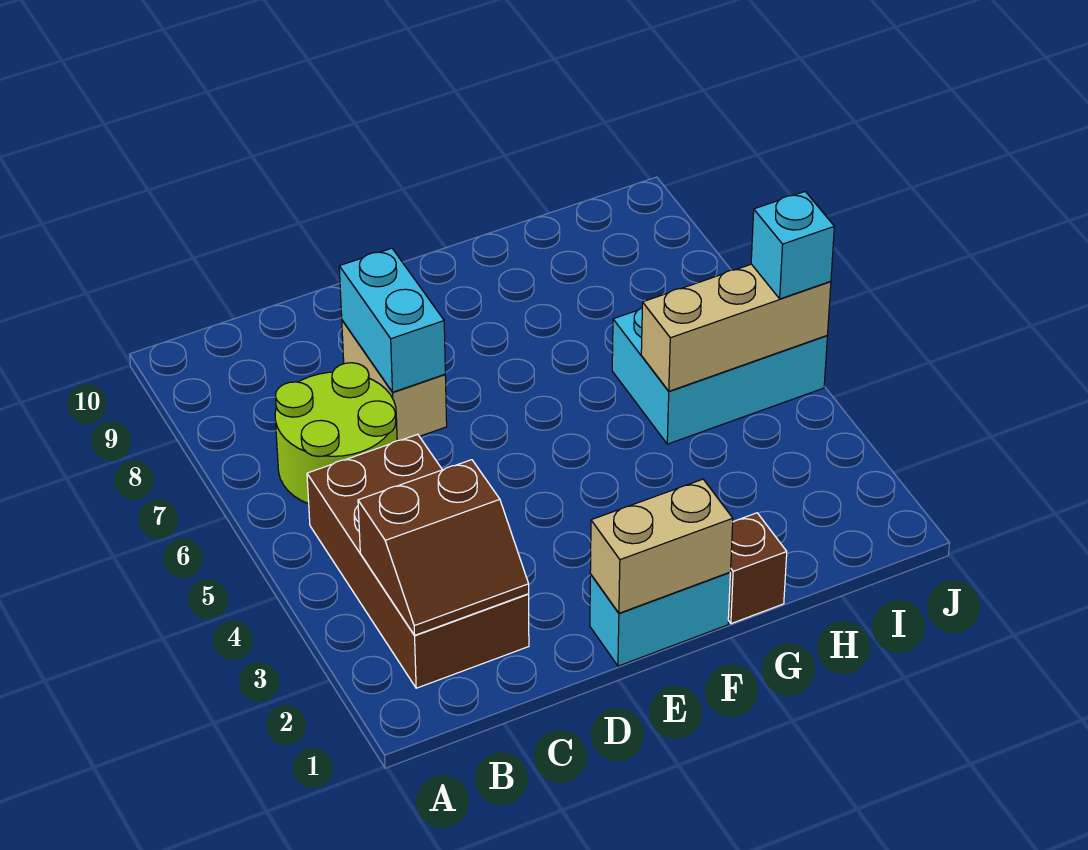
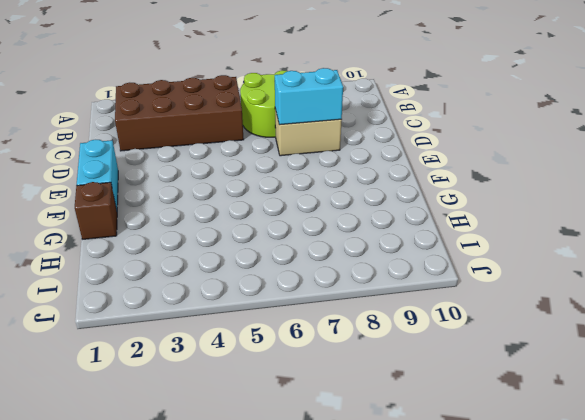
none -> cyan 2x3 brick [612,308,827,444]
none -> brown 2x2 slope [358,460,529,635]

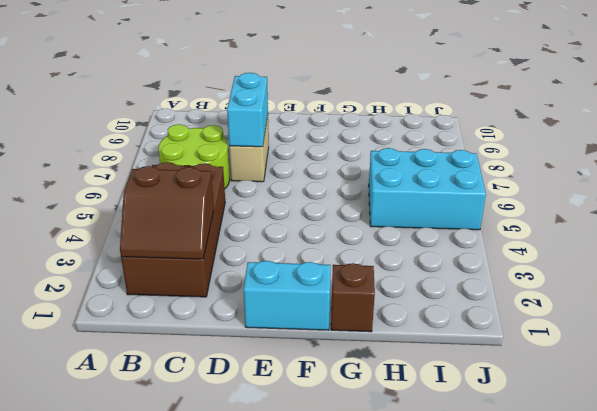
none -> tan 1x2 brick [590,479,733,613]
none -> tan 1x3 brick [641,264,831,391]

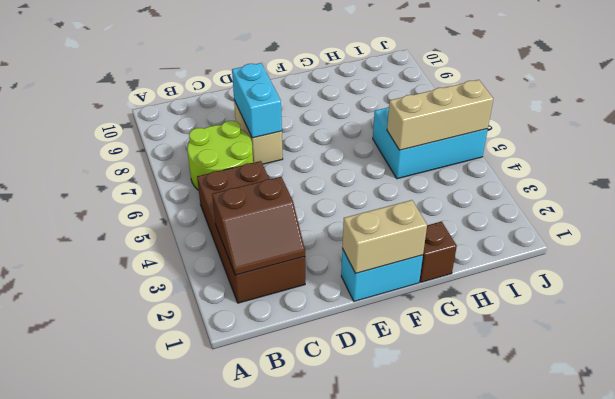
none -> cyan 1x1 brick [751,192,834,299]

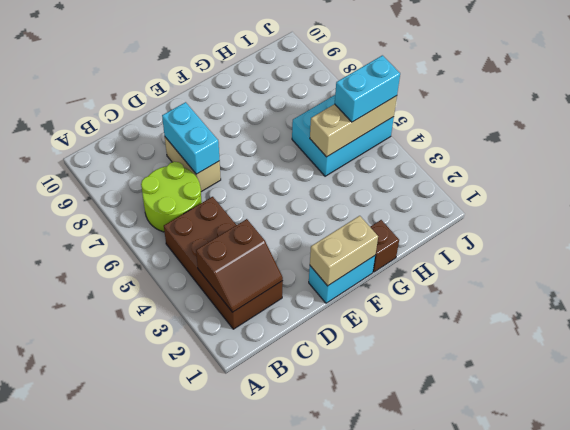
cyan 1x2 brick [335,55,400,122] -> cyan 1x1 brick [751,192,834,299]

